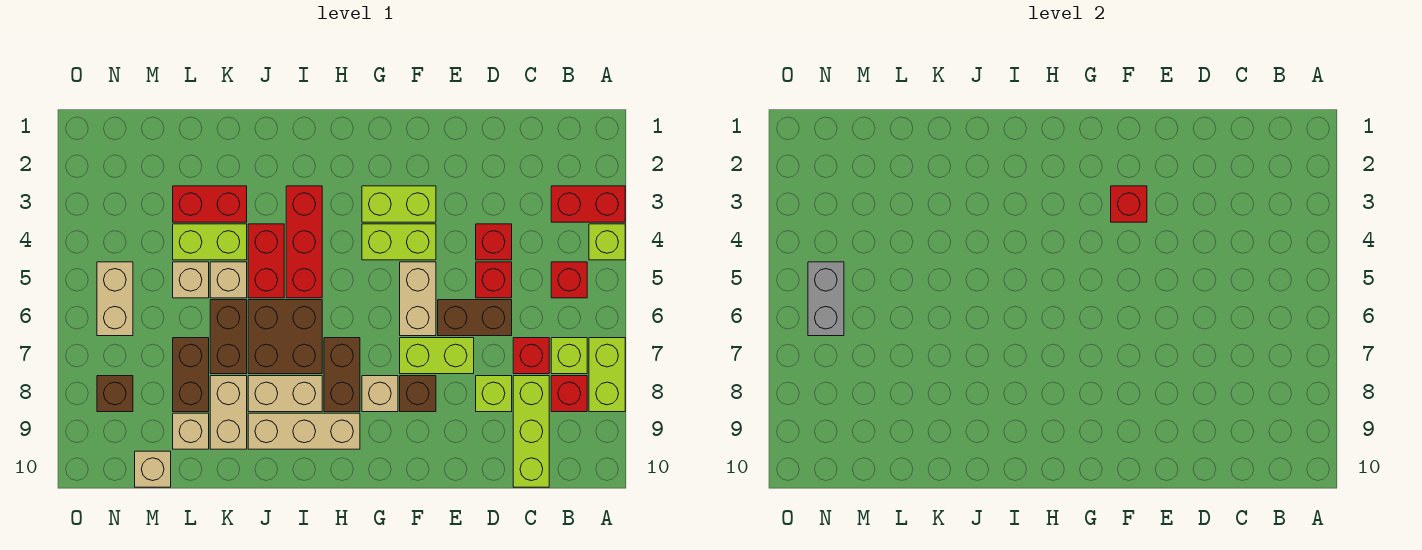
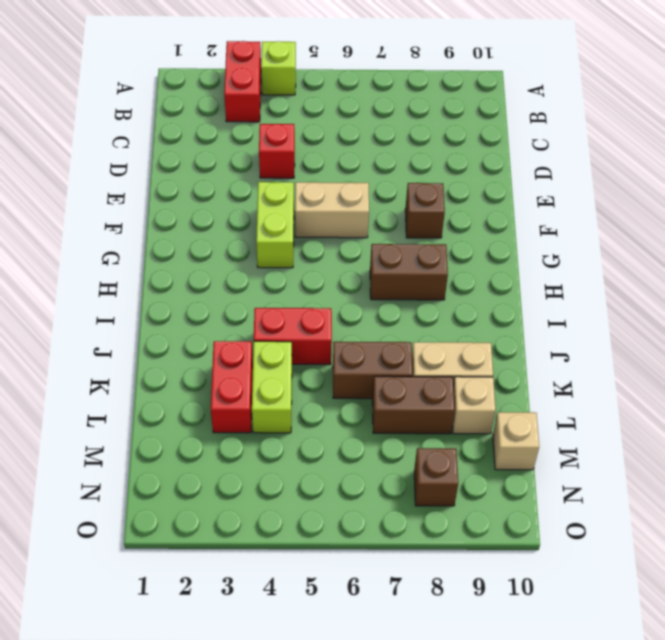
none -> lime 1x2 brick [589,338,625,412]
none -> red 1x1 brick [551,262,587,298]
none -> lime 1x1 brick [551,338,587,374]
none -> red 1x1 brick [551,376,587,412]

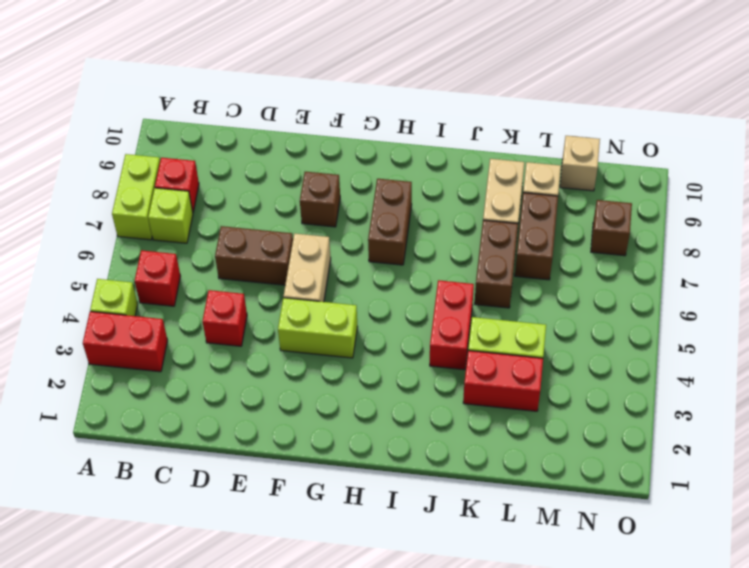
none -> red 1x1 brick [513,338,549,374]
none -> lime 1x3 brick [513,376,549,487]
none -> red 1x1 brick [476,262,512,298]
none -> lime 1x1 brick [476,376,512,412]

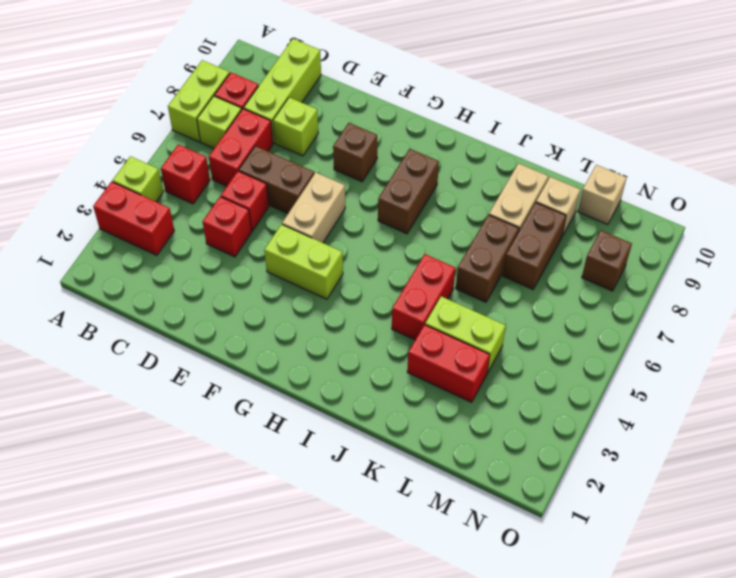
red 1x2 brick [209,109,273,186] -> red 1x1 brick [513,338,549,374]
none -> lime 1x2 brick [400,338,474,374]
none -> lime 1x2 brick [362,186,436,222]
none -> tan 1x1 brick [362,376,398,412]
none -> tan 1x3 brick [248,413,360,449]

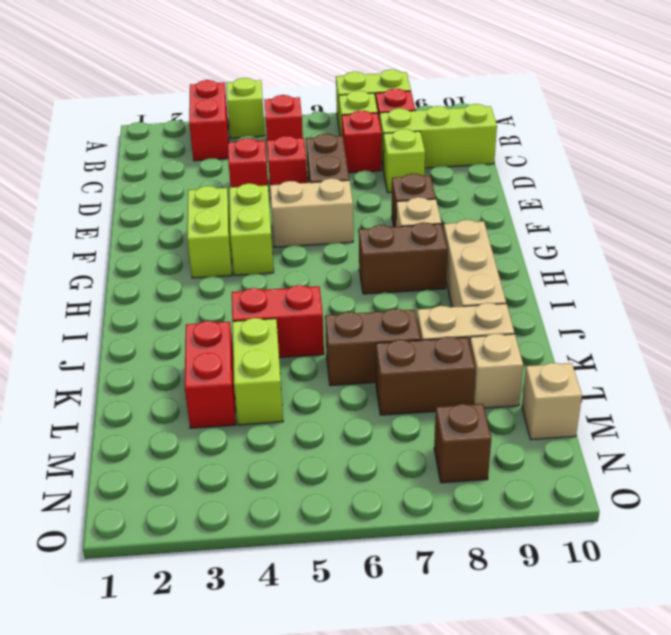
none -> lime 1x2 brick [400,338,474,374]
none -> red 1x3 brick [286,186,322,298]
none -> brown 2x2 brick [248,300,322,374]
none -> tan 1x2 brick [248,376,322,412]

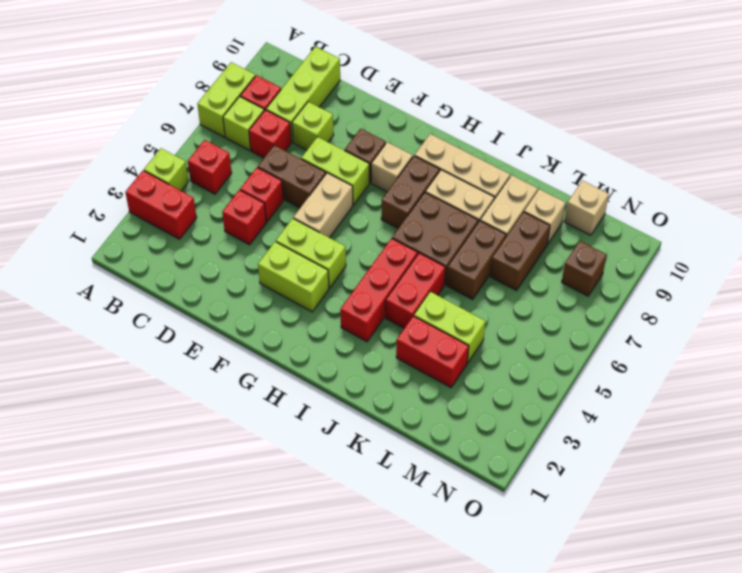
none -> tan 1x1 brick [210,262,247,298]
none -> tan 1x1 brick [173,262,209,298]
none -> tan 1x2 brick [97,262,133,336]
none -> red 1x1 brick [1111,186,1147,222]

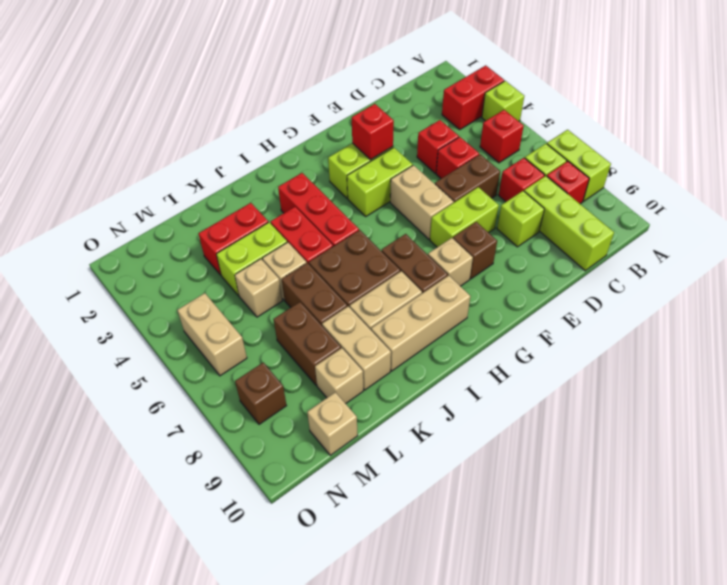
none -> grey 1x2 brick [808,262,844,336]

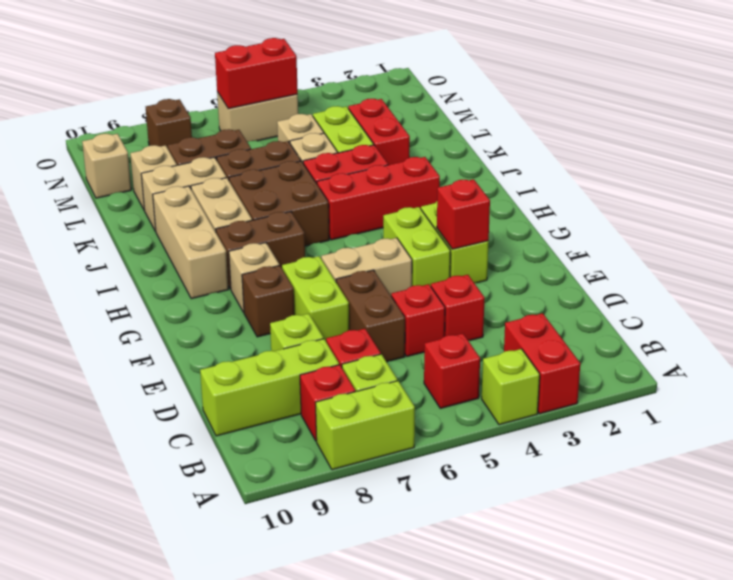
red 1x2 brick [215,38,298,109] -> grey 1x2 brick [808,262,844,336]

